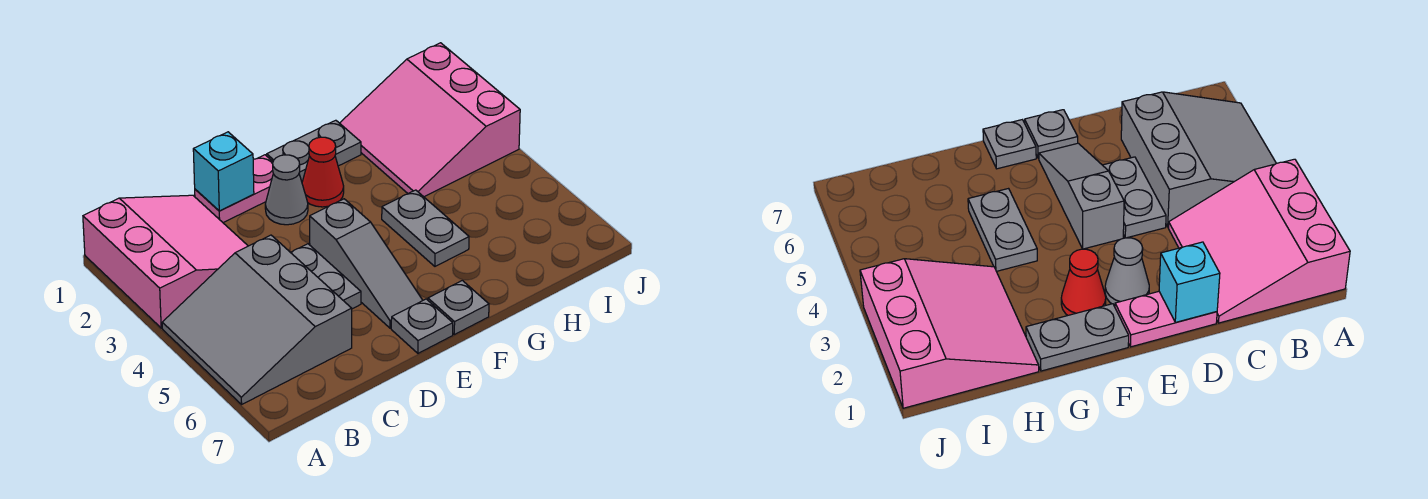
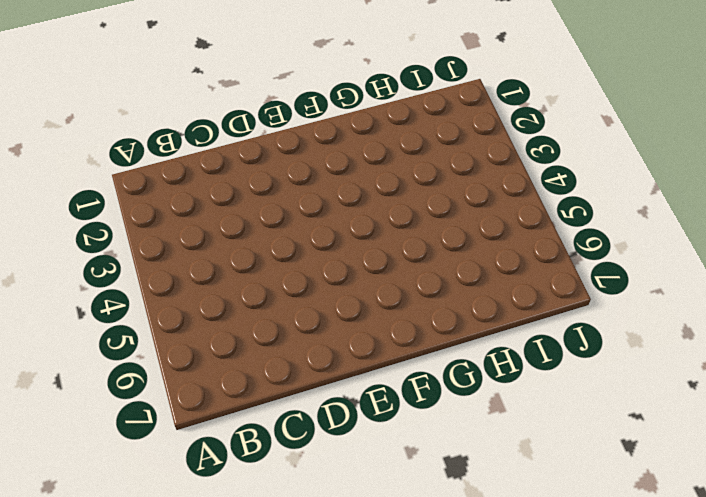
none -> pink 3x3 slope [83,195,248,328]
none -> grey 3x3 slope [162,235,352,404]
none -> pink 1x2 plate [195,155,273,223]

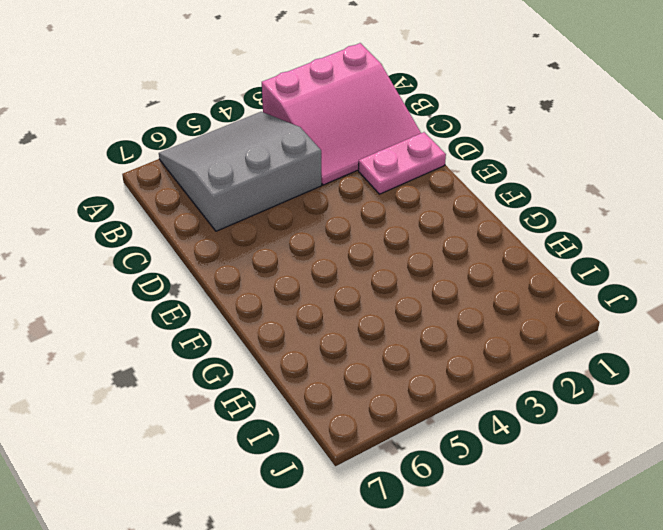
pink 1x2 plate [359,132,446,194] -> pink 1x2 plate turned to [195,155,273,223]
none -> grey 1x2 plate [290,244,361,309]
none -> grey 1x1 cone [265,155,308,225]
none -> grey 1x3 slope [310,199,423,328]

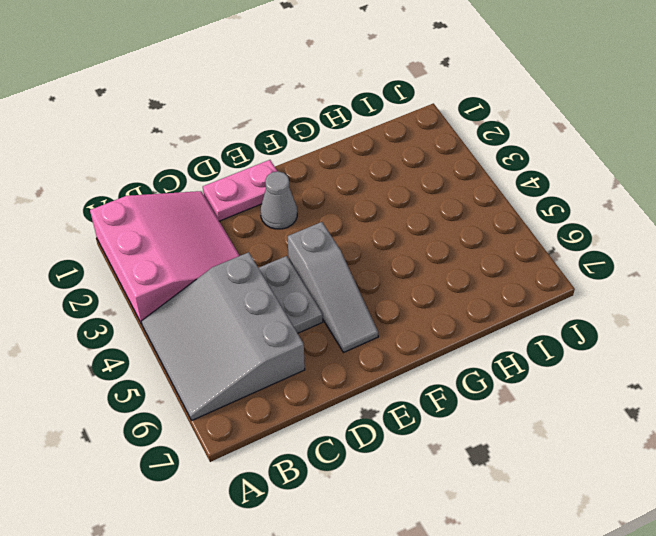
none -> grey 1x1 plate [391,299,453,353]
none -> grey 1x2 plate [267,120,361,182]
none -> red 1x1 cone [302,137,344,207]

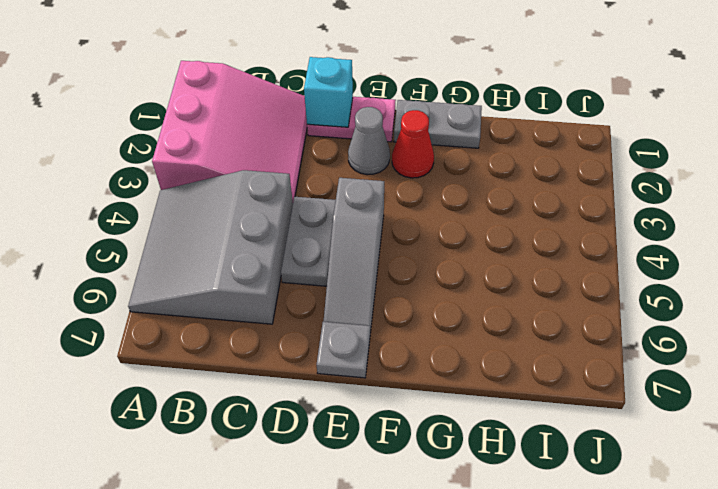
none -> grey 1x1 plate [428,280,489,335]
none -> grey 1x2 plate [382,190,469,266]
none -> pink 3x3 slope [340,43,520,197]

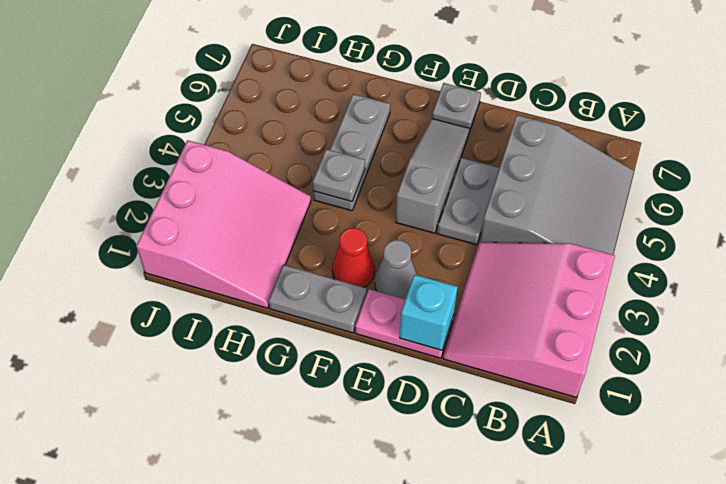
grey 1x3 plate [313,94,390,211] -> grey 1x2 plate [382,190,469,266]
grey 1x1 plate [313,149,365,201] -> grey 1x1 plate moved to [428,280,489,335]

